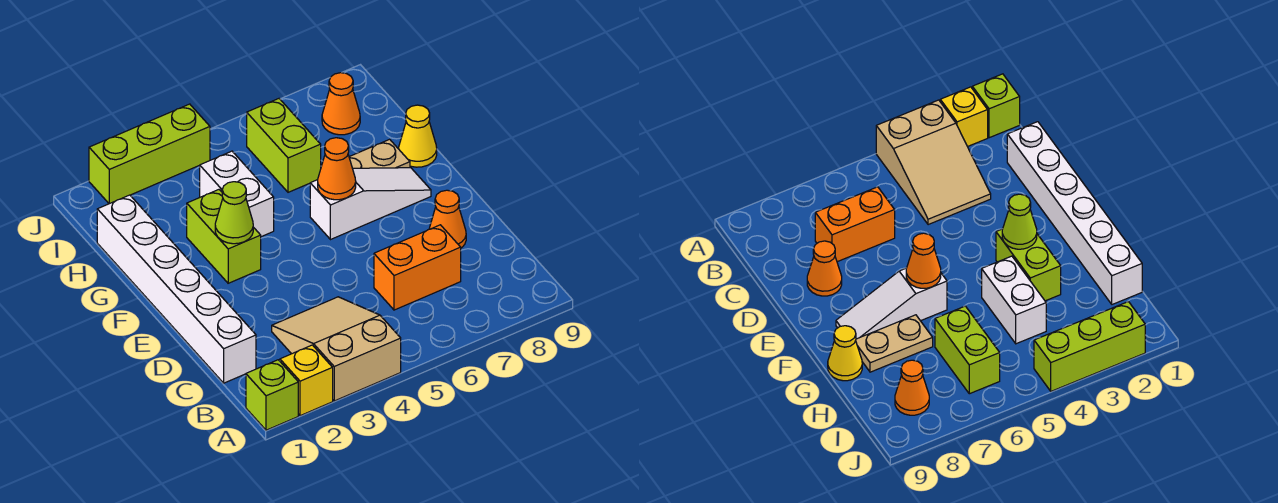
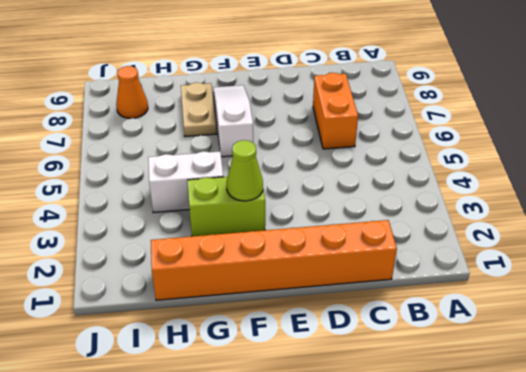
orange 1x6 brick [151,220,397,300] -> white 1x6 brick [97,195,256,383]
none -> lime 1x1 brick [246,360,298,430]
none -> yellow 1x1 brick [280,345,333,416]
none -> tan 2x3 slope [272,297,401,401]

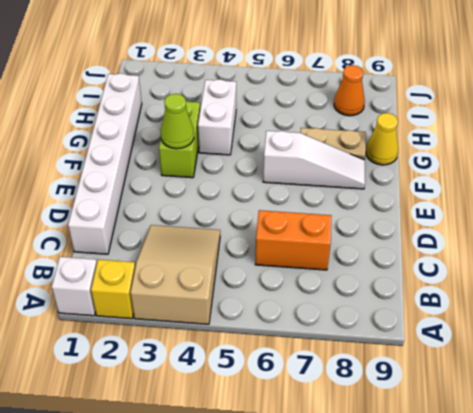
white 1x1 brick [52,257,97,316] -> lime 1x1 brick [246,360,298,430]
none -> orange 1x1 cone [429,190,466,248]
none -> lime 1x2 brick [247,99,321,192]
none -> lime 1x3 brick [89,104,210,204]

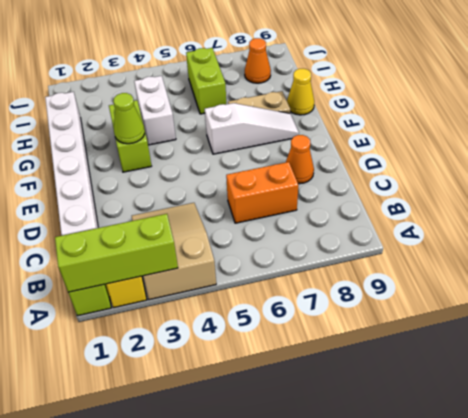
lime 1x3 brick [55,214,178,292] -> lime 1x3 brick moved to [89,104,210,204]
none -> orange 1x1 cone [318,138,356,200]

